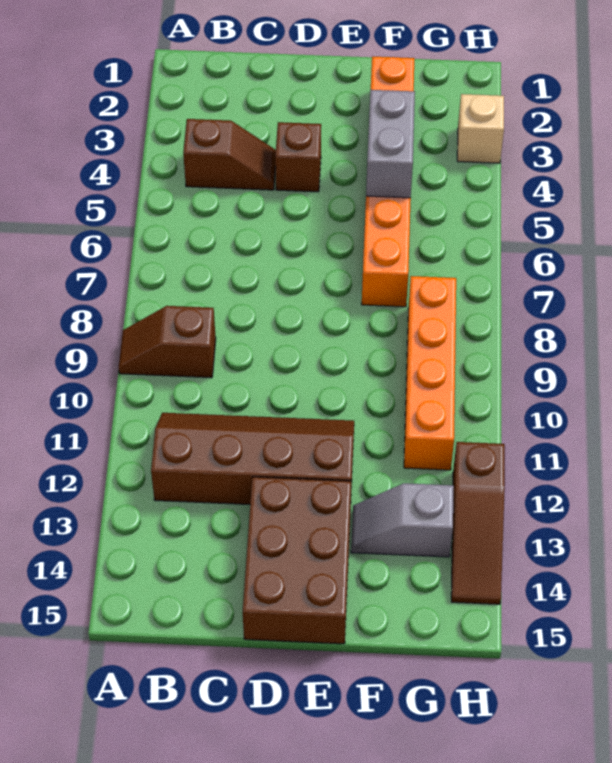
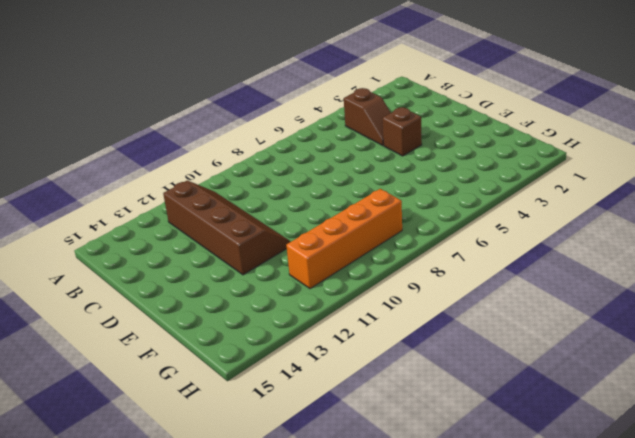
none -> brown 1x2 slope [119,306,216,378]
none -> brown 2x3 brick [243,477,352,644]

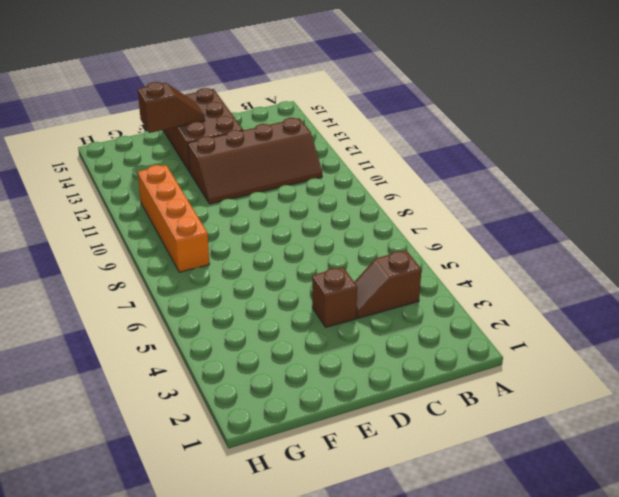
brown 1x2 slope [138,82,205,133] -> brown 1x2 slope moved to [119,306,216,378]
none -> orange 1x6 brick [362,57,415,307]
none -> grey 1x2 slope [351,483,454,557]

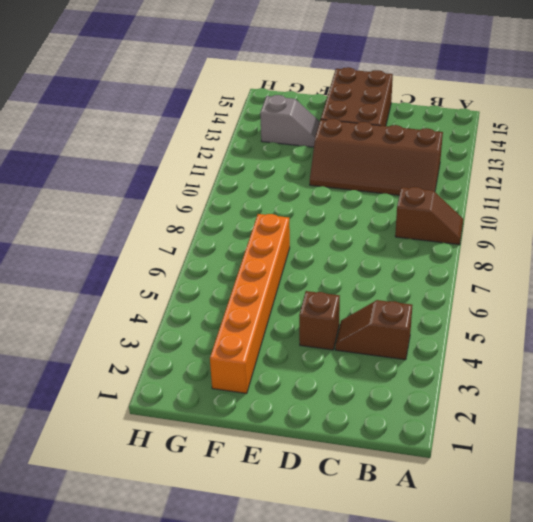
none -> orange 1x4 brick [404,276,456,470]
none -> tan 1x1 brick [457,94,504,163]

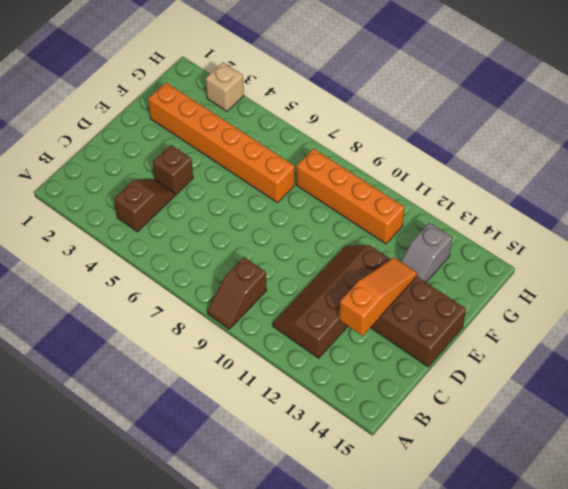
orange 1x3 slope [339,258,417,336] -> none
none -> brown 1x3 slope [451,442,505,604]
none -> grey 1x2 brick [366,90,415,198]

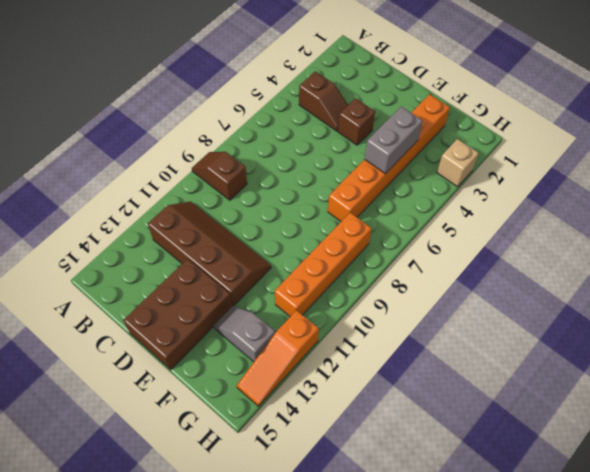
orange 1x3 slope [237,310,319,406] -> brown 1x3 slope [451,442,505,604]

